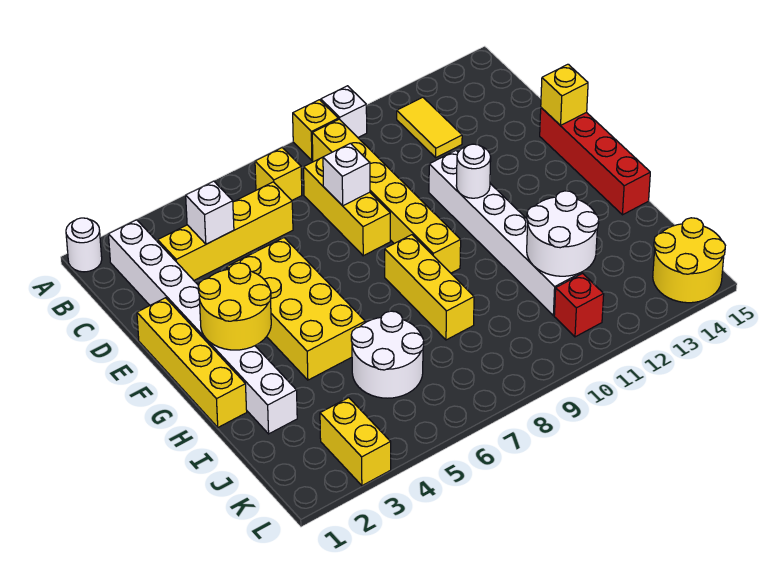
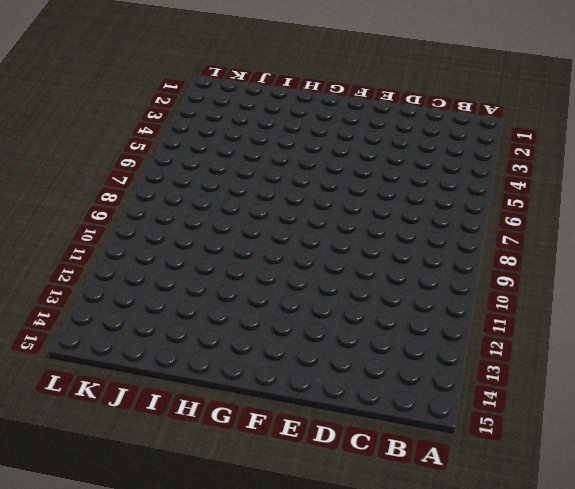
none -> white 1x1 round brick [66,218,102,272]
none -> yellow 1x1 brick [293,100,338,160]
none -> white 1x1 brick [321,86,367,137]

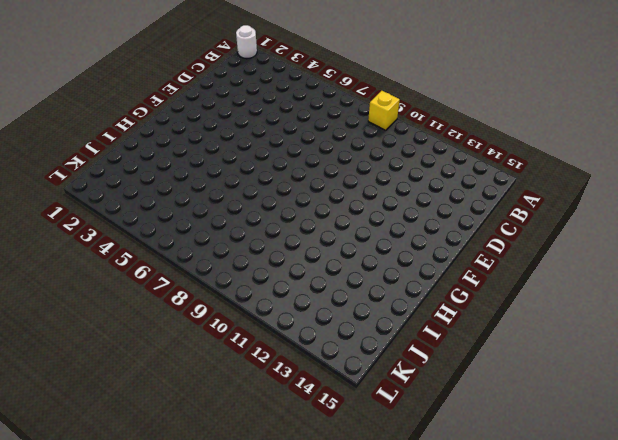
none -> white 1x1 brick [321,86,367,137]
none -> white 1x8 brick [108,220,297,434]
none -> yellow 1x1 brick [255,148,302,200]

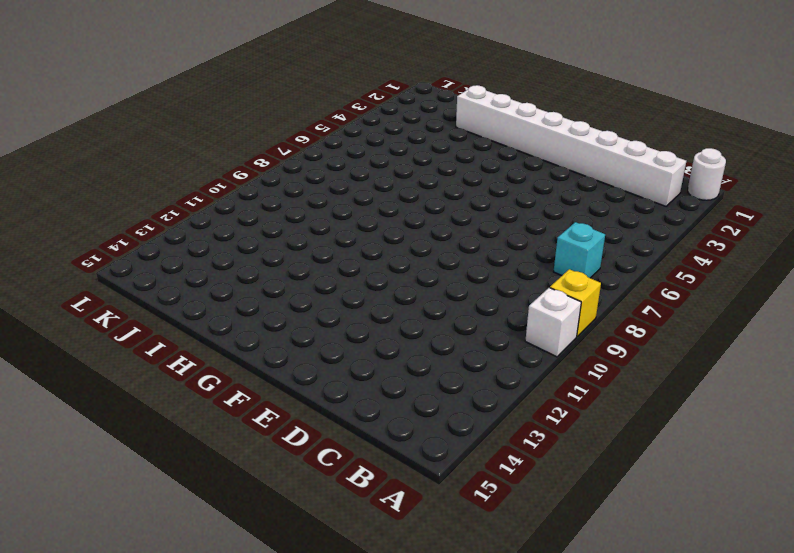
cyan 1x1 brick [554,222,605,278] -> yellow 1x1 brick [255,148,302,200]
none -> yellow 1x6 brick [312,119,461,273]
none -> yellow 1x2 tile [397,97,462,157]
none -> yellow 1x4 brick [158,182,293,280]

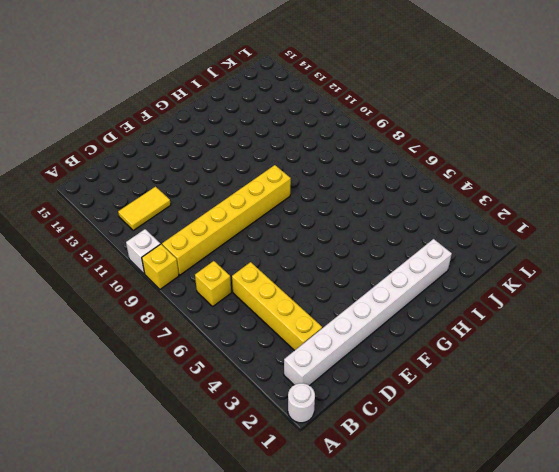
none -> yellow 1x3 brick [304,157,390,256]
none -> yellow 1x4 brick [137,298,247,427]
none -> yellow 2x4 brick [227,238,365,380]

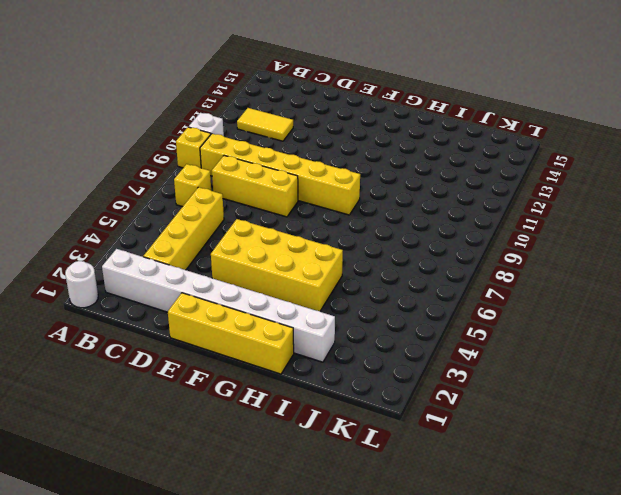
none -> white 1x6 brick [429,150,582,316]
none -> red 1x4 brick [540,108,650,215]
none -> yellow 1x3 brick [385,235,474,340]

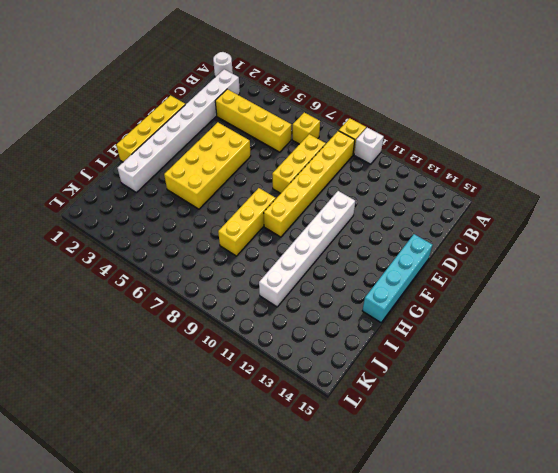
cyan 1x4 brick [362,234,433,322] -> red 1x4 brick [540,108,650,215]
none -> yellow 1x2 tile [397,97,462,157]
none -> white 2x2 round brick [351,311,424,398]
none -> yellow 1x2 brick [320,398,391,486]

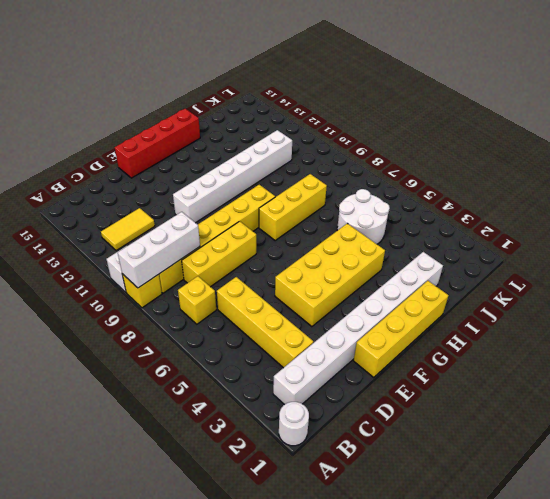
white 1x3 brick [118,212,200,288] -> none
none -> yellow 1x2 brick [320,398,391,486]
none -> red 1x1 brick [554,273,604,337]
none -> yellow 2x2 round brick [653,218,725,303]

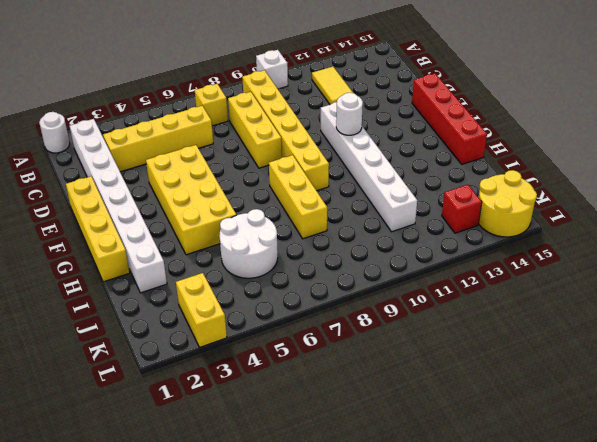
red 1x1 brick [442,185,482,233] -> red 1x1 brick moved to [554,273,604,337]
none -> yellow 1x1 brick [293,100,338,160]
none -> white 1x1 brick [186,181,234,244]
none -> white 1x1 brick [323,143,370,206]

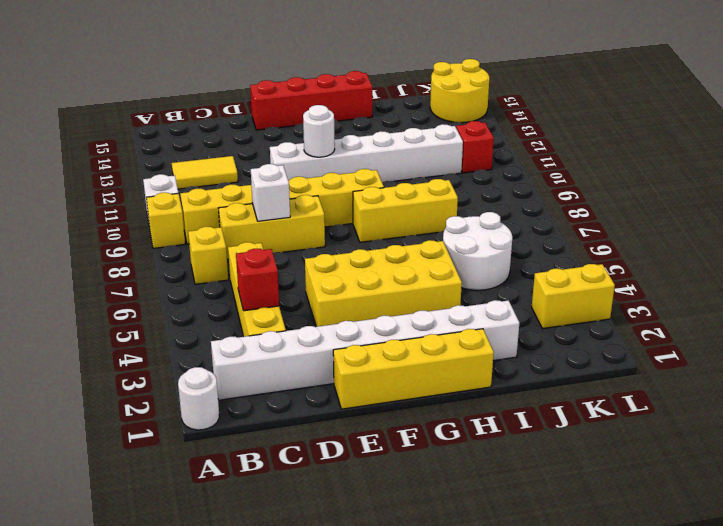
red 1x1 brick [236,248,279,311] -> white 1x1 brick [186,181,234,244]
none -> yellow 1x1 brick [541,64,588,126]
none -> yellow 2x2 round brick [198,263,271,350]
none -> white 2x2 round brick [527,191,599,276]

